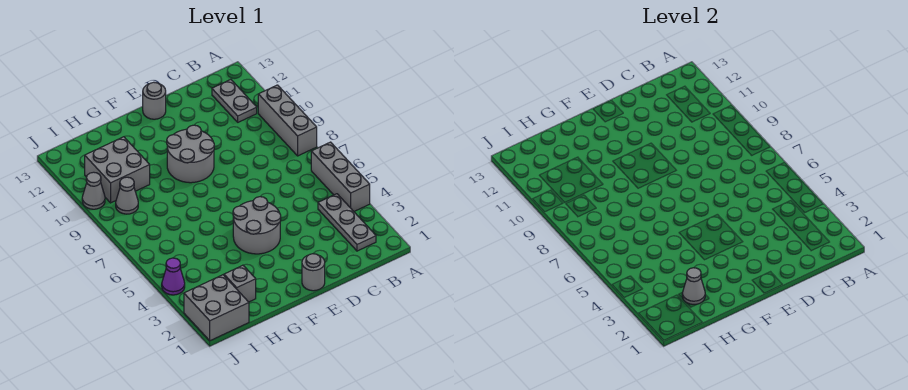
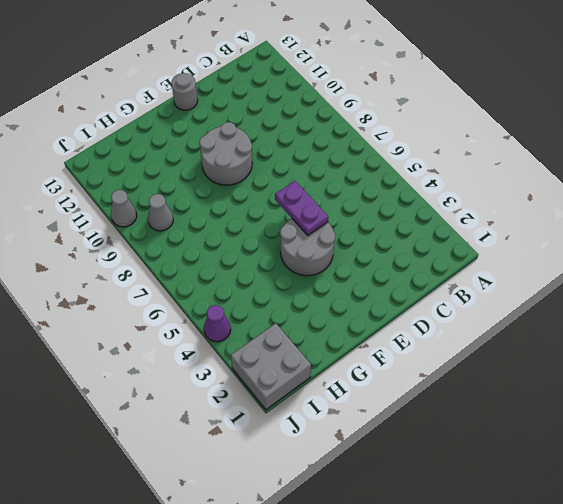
purple 1x2 plate [275,181,328,235] -> none
none -> grey 1x3 brick [311,142,370,211]
none -> grey 1x3 brick [258,85,317,156]
none -> grey 1x3 plate [318,194,376,251]

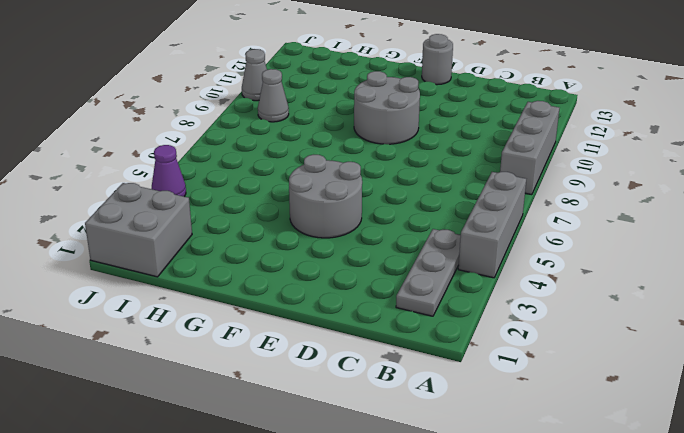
none -> grey 1x2 plate [212,80,257,122]
none -> grey 1x1 round brick [302,254,325,291]
none -> grey 1x1 brick [224,265,256,302]

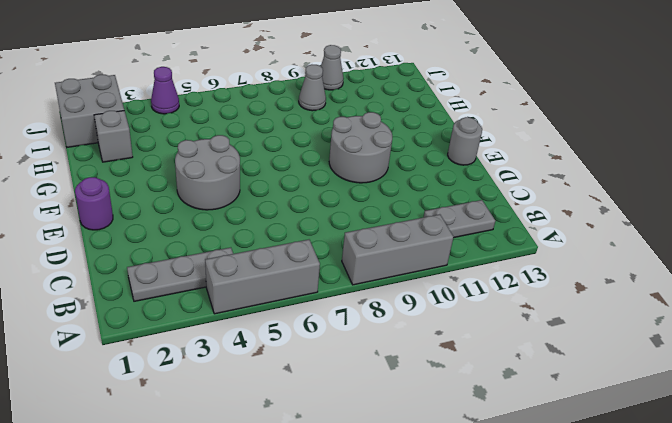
purple 1x1 round brick [75,177,113,230] -> grey 1x1 round brick [302,254,325,291]
none -> grey 2x2 brick [85,137,150,203]
none -> grey 1x1 cone [682,268,705,305]

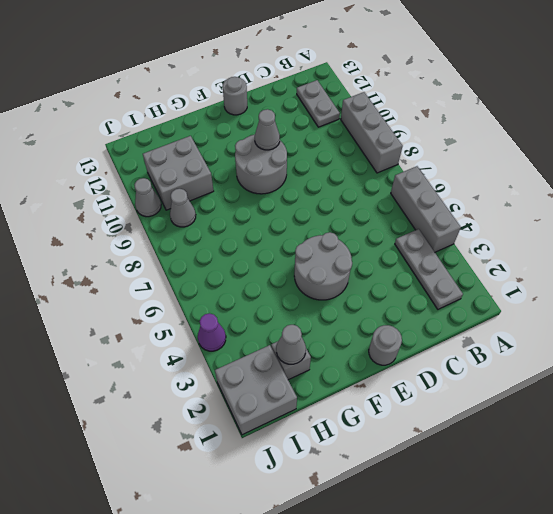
grey 1x1 cone [255,109,280,150] -> none

